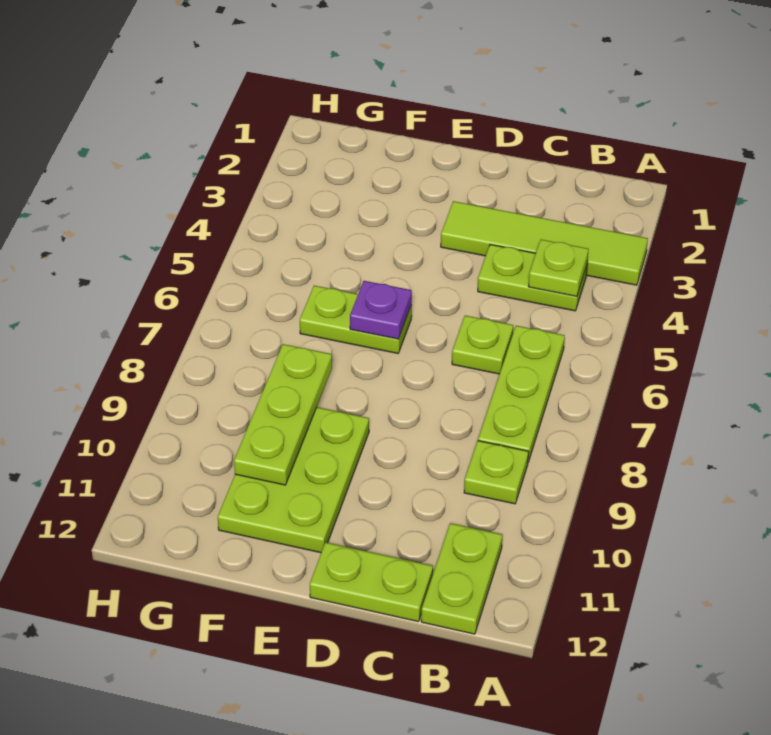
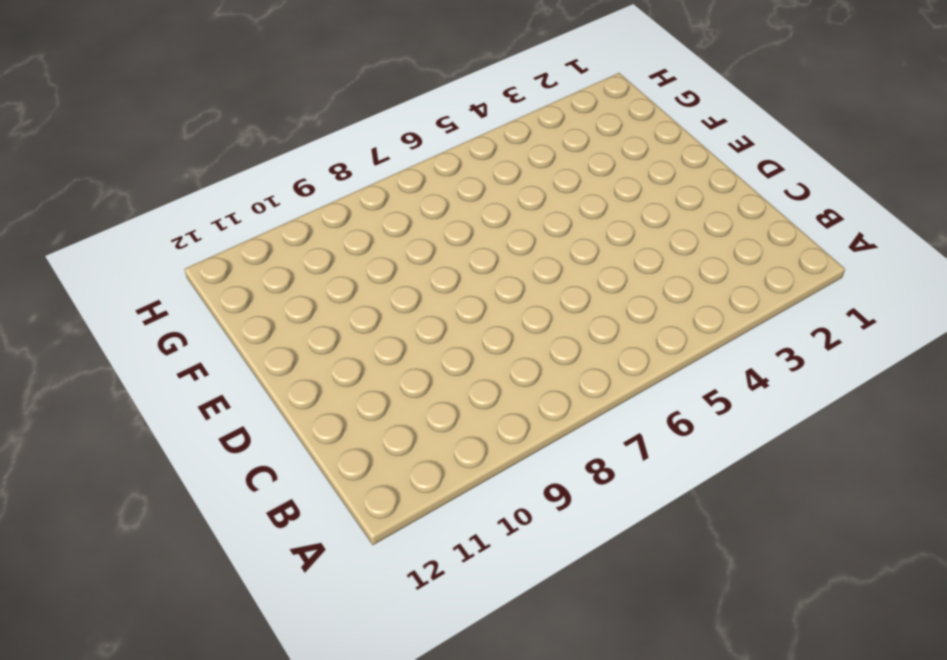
none -> lime 1x4 tile [441,201,648,285]
none -> lime 1x2 plate [478,245,587,311]
none -> lime 1x3 plate [478,326,565,462]

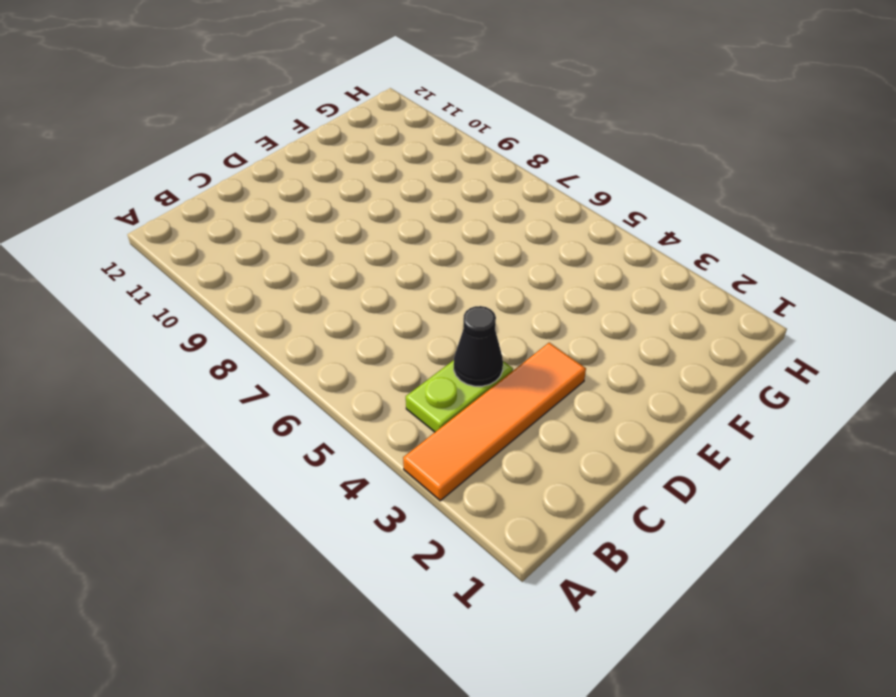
orange 1x4 tile [403,343,586,501] -> lime 1x4 tile [441,201,648,285]
black 1x1 cone [454,306,503,386] -> none
none -> lime 1x3 plate [478,326,565,462]
none -> lime 1x1 plate [464,441,528,504]
none -> lime 1x2 plate [421,523,502,634]

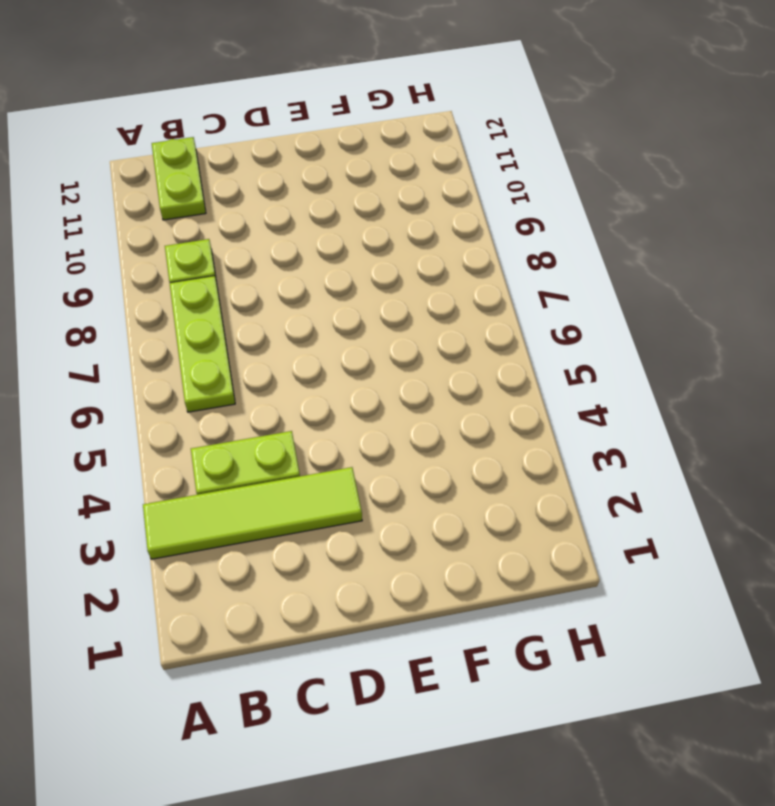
none -> lime 1x1 plate [452,315,513,374]
none -> lime 1x2 plate [310,542,433,622]
none -> lime 1x2 plate [300,286,412,354]

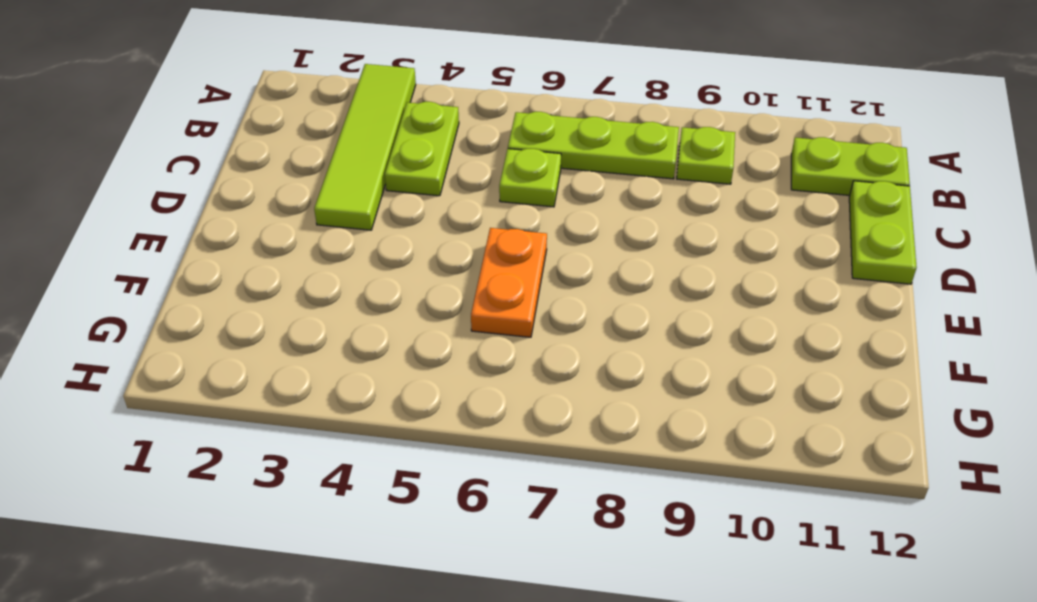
orange 1x2 plate [471,228,547,337] -> lime 1x2 plate [300,286,412,354]
none -> lime 2x3 plate [218,407,369,553]
none -> lime 1x1 plate [529,240,588,296]
none -> purple 1x1 plate [350,281,412,339]

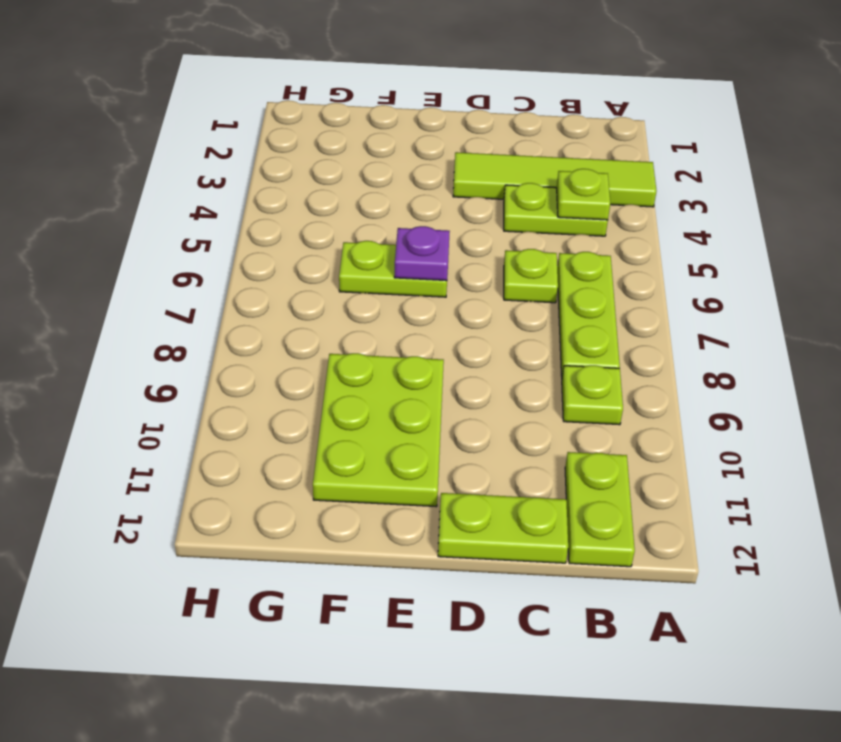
none -> lime 1x3 plate [234,344,332,485]

